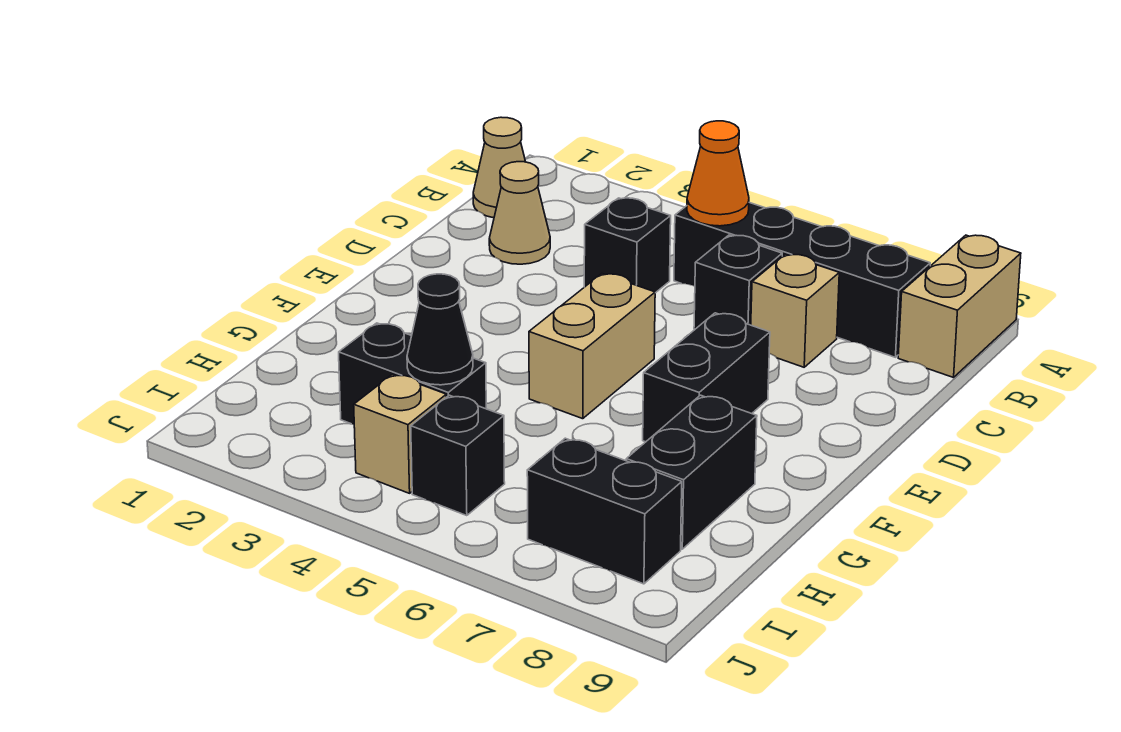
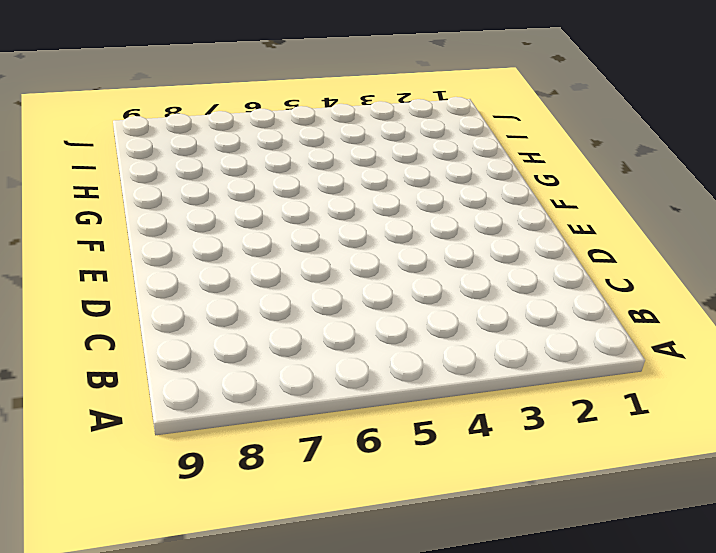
none -> tan 1x2 brick [898,235,1021,378]
none -> tan 1x1 cone [473,117,525,218]
none -> black 1x4 brick [674,203,930,357]

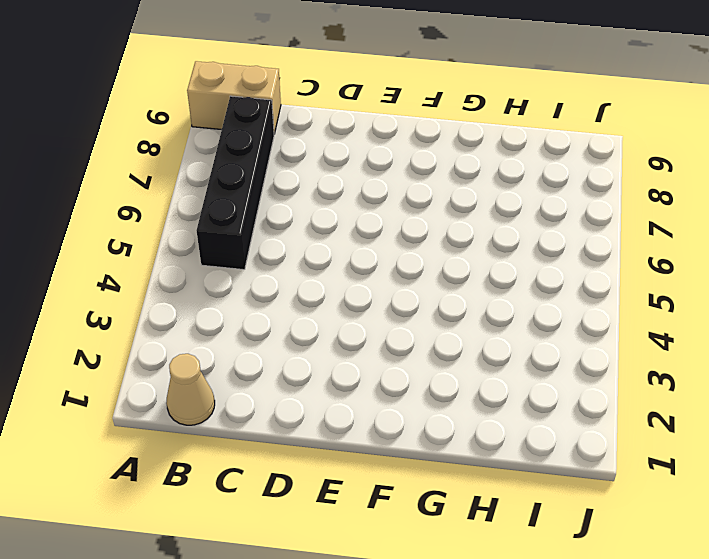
none -> tan 1x1 cone [489,162,550,264]
none -> black 1x1 brick [584,198,671,293]
none -> black 1x1 brick [694,235,782,329]

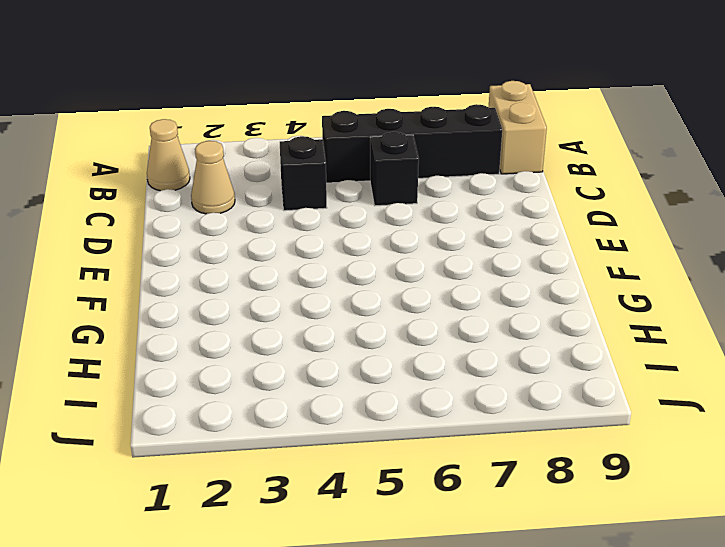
none -> tan 1x1 brick [751,254,839,367]
none -> tan 1x2 brick [529,274,655,419]
none -> black 1x2 brick [643,313,770,442]

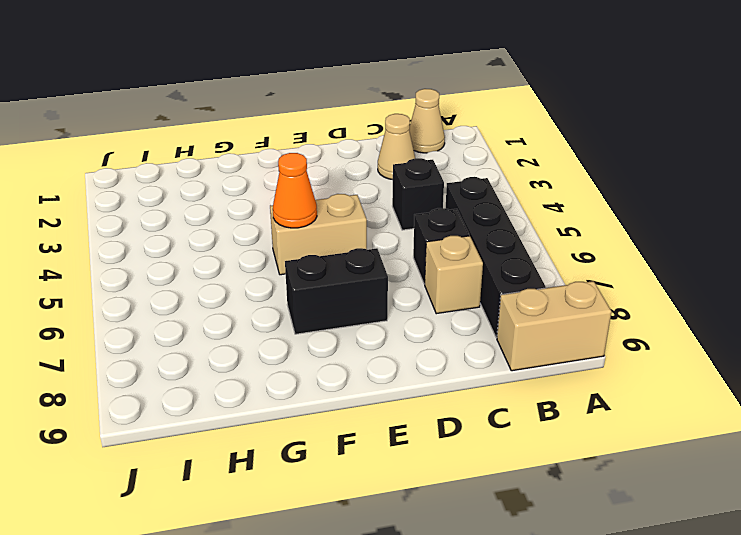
orange 1x1 cone [273,153,317,228] -> orange 1x1 cone moved to [687,121,749,226]
none -> black 1x2 brick [626,395,757,549]
none -> black 1x2 brick [339,323,486,424]
none -> tan 1x1 brick [354,374,446,493]

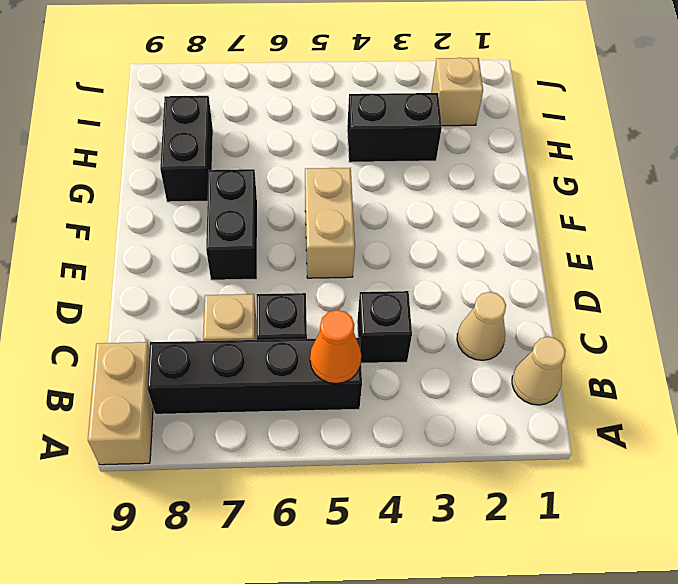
tan 1x1 brick [431,58,483,126] -> tan 1x1 brick moved to [354,374,446,493]
none -> black 1x1 brick [411,395,505,516]
none -> black 1x2 brick [527,438,682,584]
none -> black 1x1 cone [407,274,473,385]

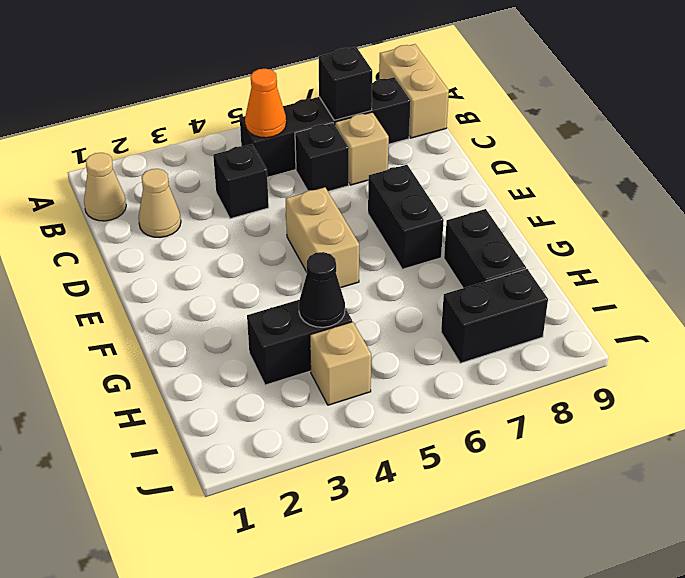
black 1x1 brick [318,47,372,120] -> black 1x1 brick moved to [411,395,505,516]

